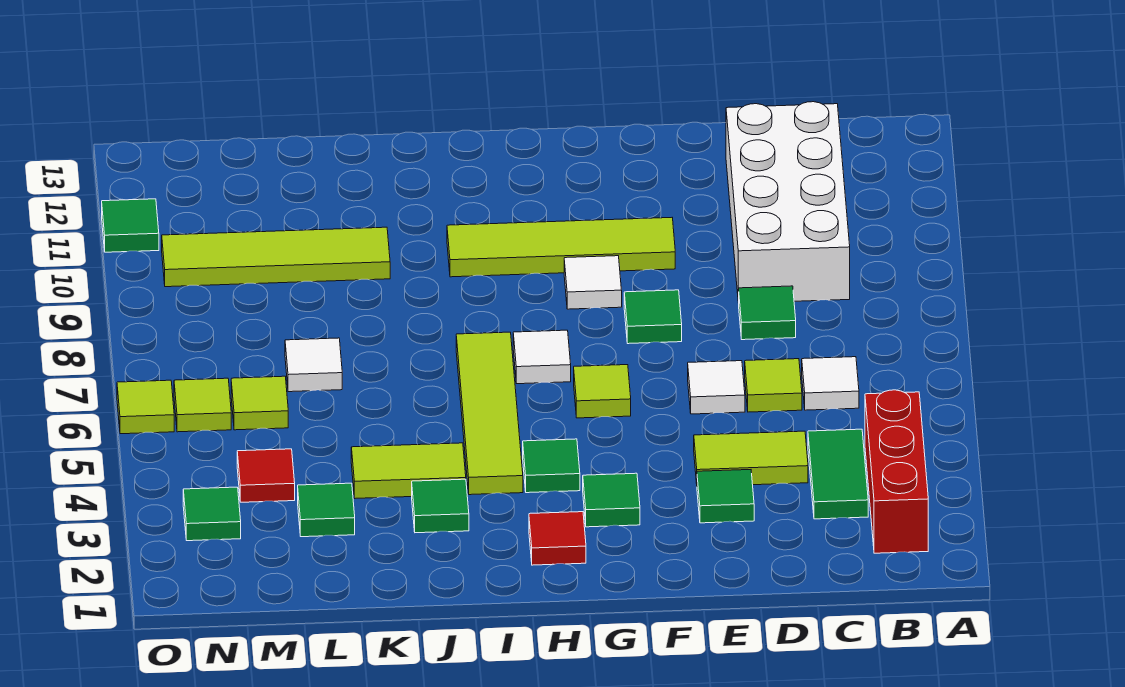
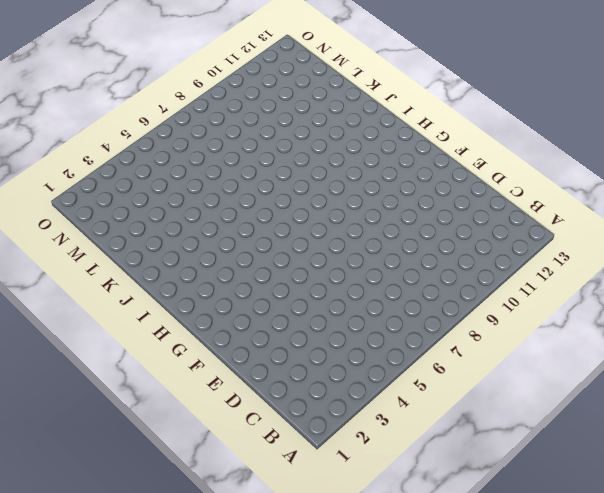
none -> red 1x3 brick [865,390,928,553]
none -> green 1x2 tile [808,429,868,519]
none -> white 1x1 tile [802,357,859,410]

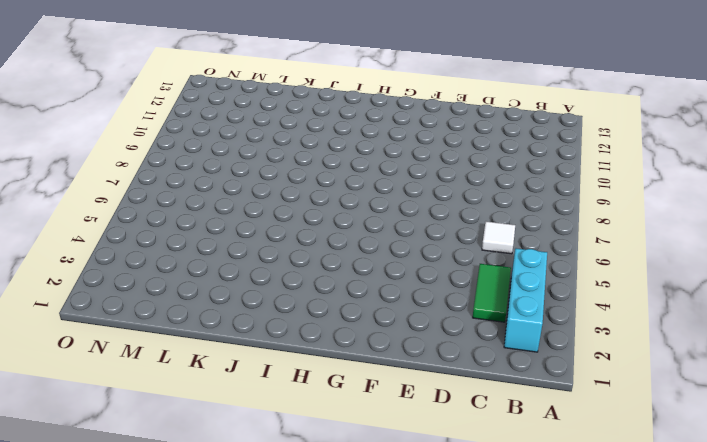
cyan 1x3 brick [504,248,547,352] -> red 1x3 brick [865,390,928,553]
none -> white 2x4 brick [726,102,850,303]
none -> lime 1x2 tile [694,431,808,485]
none -> lime 1x1 tile [745,359,802,412]

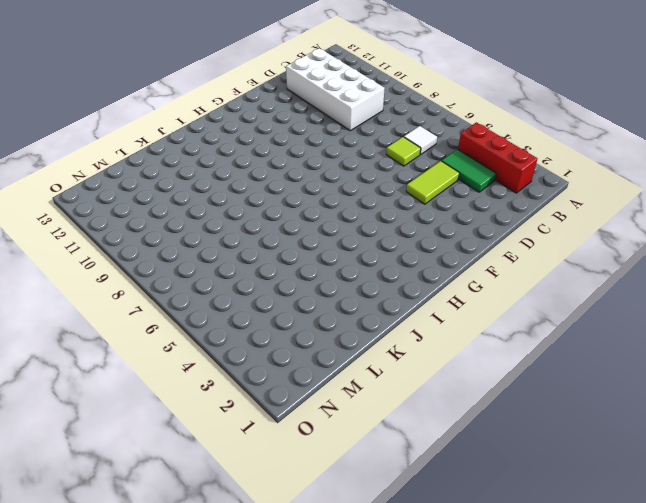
none -> green 1x1 tile [739,286,796,340]
none -> green 1x1 tile [697,470,754,523]
none -> white 1x1 tile [688,361,745,414]

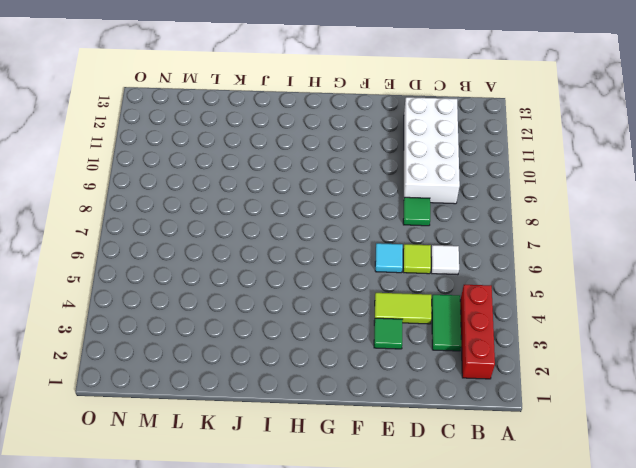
cyan 1x1 tile [375,243,403,273] -> white 1x1 tile [688,361,745,414]
none -> green 1x1 tile [624,290,682,344]
none -> lime 1x4 tile [447,218,675,277]
none -> green 1x1 tile [583,473,640,527]

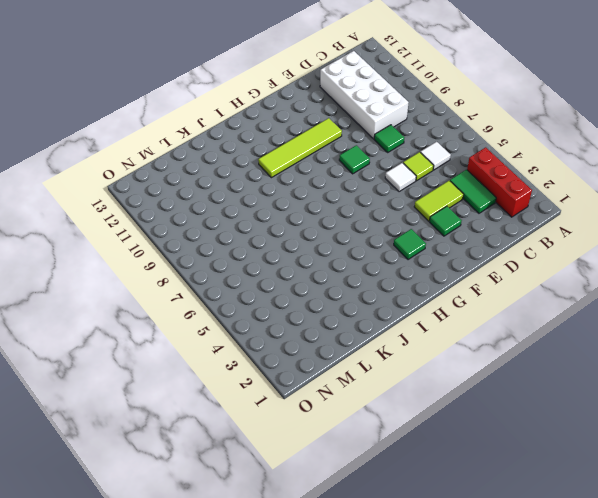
none -> lime 1x1 tile [574,365,631,418]
none -> white 1x1 tile [564,256,622,309]
none -> red 1x1 tile [529,512,586,565]

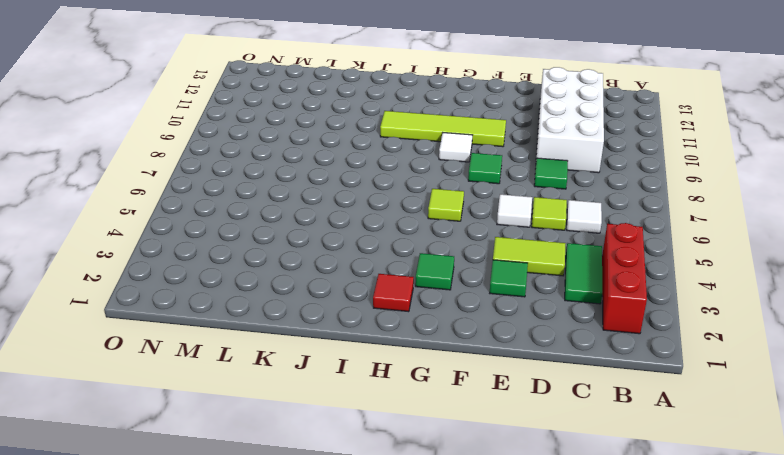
none -> green 1x1 tile [523,439,580,493]
none -> white 1x1 tile [513,330,571,384]
none -> lime 1x4 tile [456,332,523,495]

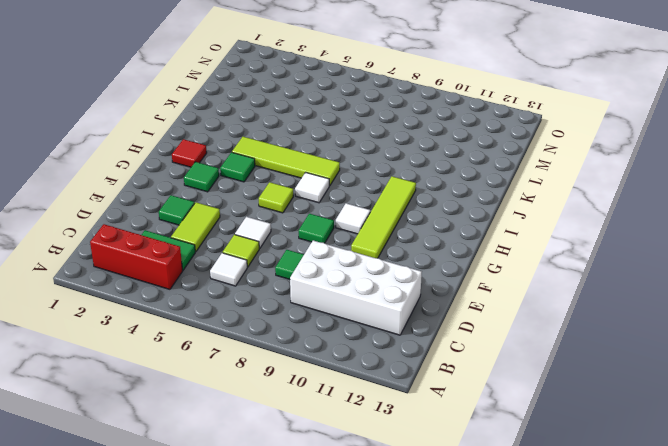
none -> green 1x1 tile [412,479,469,533]
none -> lime 1x2 tile [351,443,466,498]
none -> lime 1x4 tile [162,227,390,287]

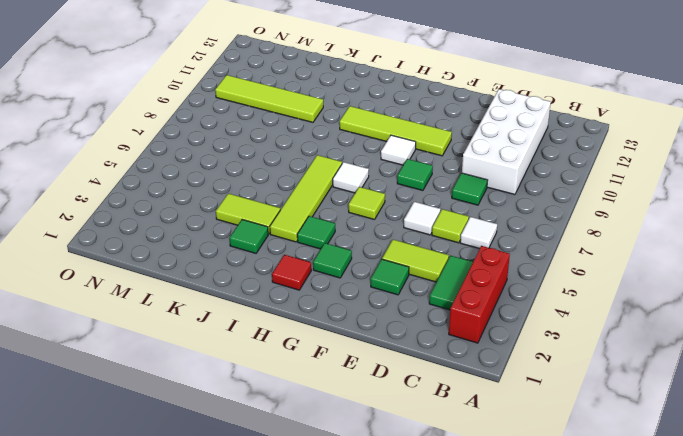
none -> green 1x1 tile [298,483,355,537]
none -> white 1x1 tile [285,338,342,392]
none -> red 1x1 tile [237,449,295,502]

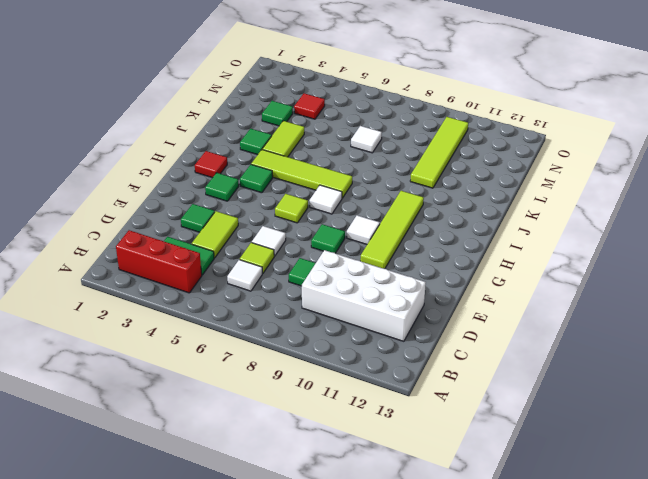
none -> lime 1x1 tile [231,376,288,430]
none -> green 1x1 tile [183,487,241,541]
none -> lime 1x1 tile [174,378,231,432]

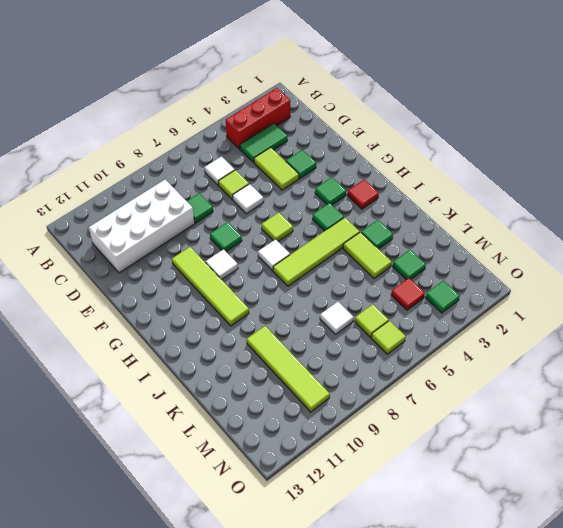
none -> lime 1x1 tile [117,380,174,434]
none -> green 1x1 tile [102,199,159,252]

